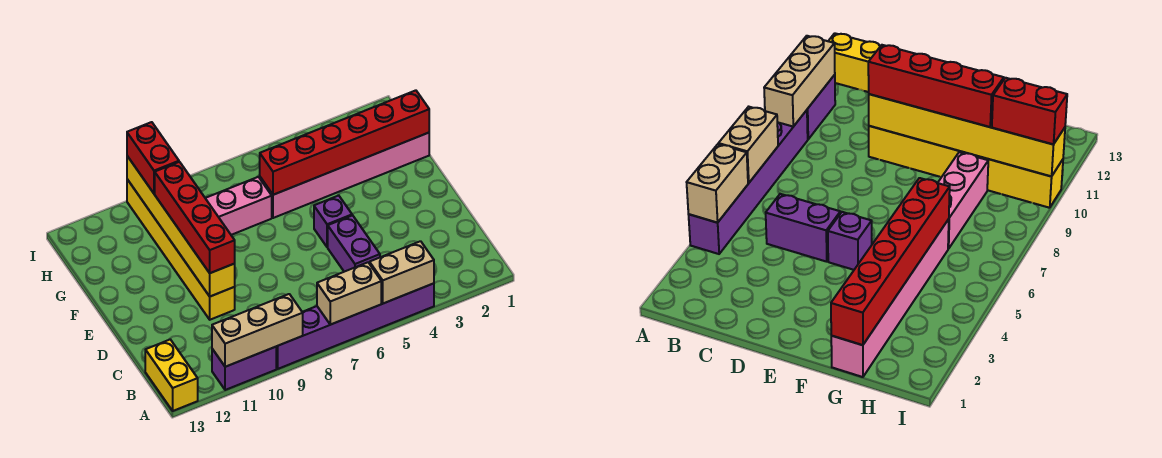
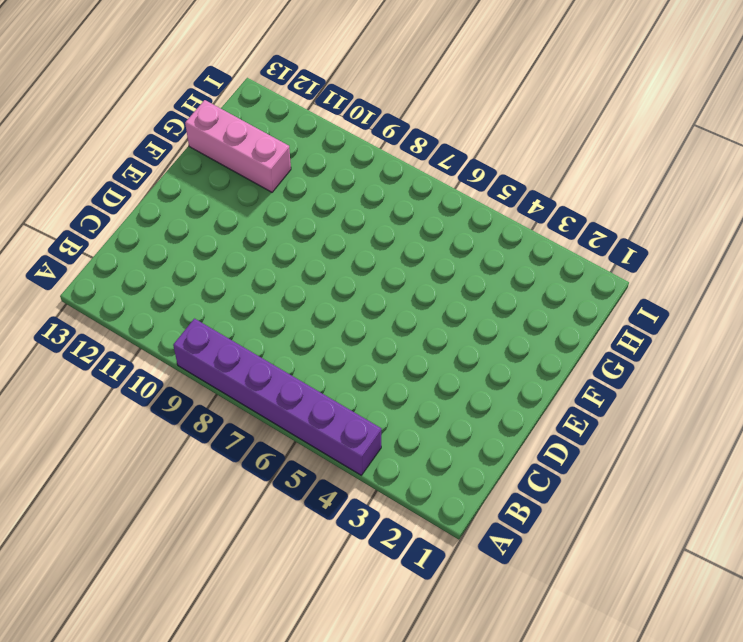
pink 1x3 brick [185,100,291,192] -> pink 1x3 brick moved to [205,177,272,235]
none -> purple 1x2 brick [212,347,276,390]
none -> yellow 1x2 brick [145,340,198,411]
none -> purple 1x2 brick [328,215,380,272]

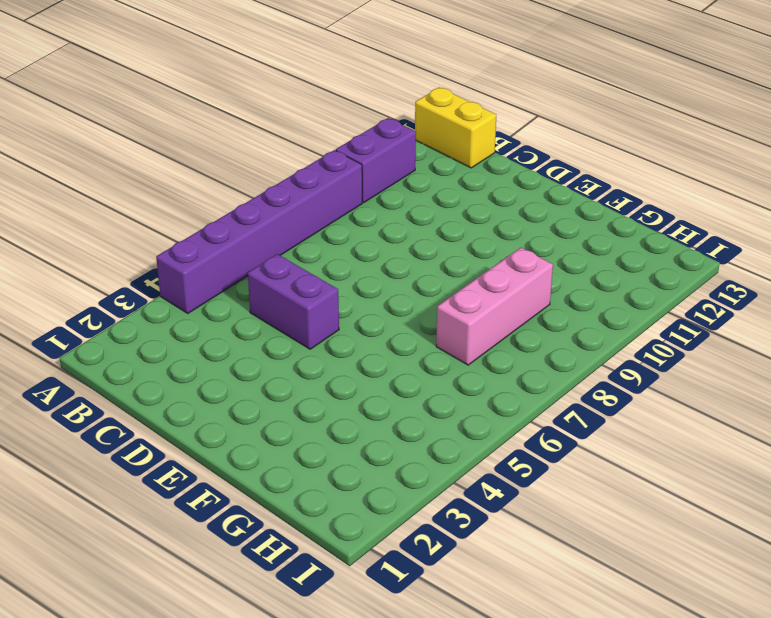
none -> yellow 1x6 brick [127,179,235,320]
none -> purple 1x1 brick [314,196,352,247]
none -> pink 1x6 brick [260,133,429,218]

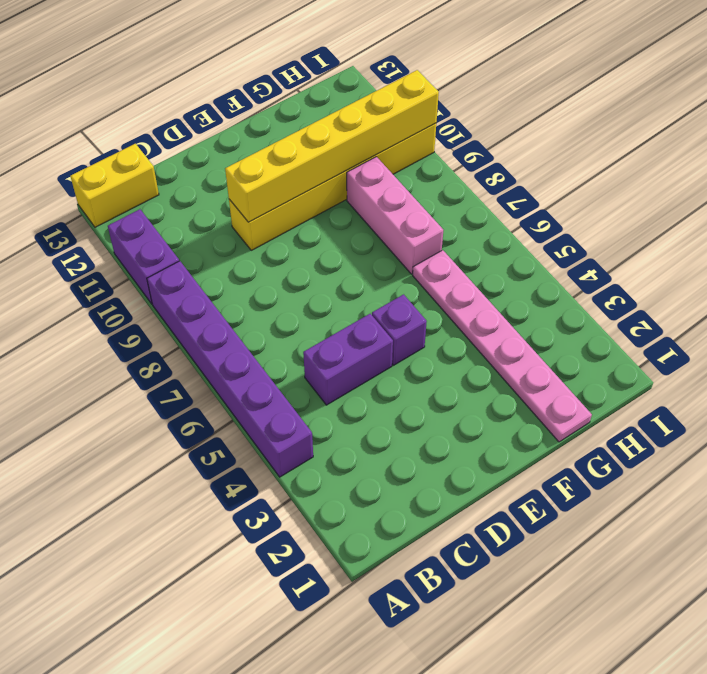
pink 1x6 plate [413,250,592,442] -> pink 1x6 brick [260,133,429,218]
none -> tan 1x2 brick [370,241,434,303]
none -> tan 1x2 brick [317,262,381,325]
none -> tan 1x3 brick [212,294,303,367]

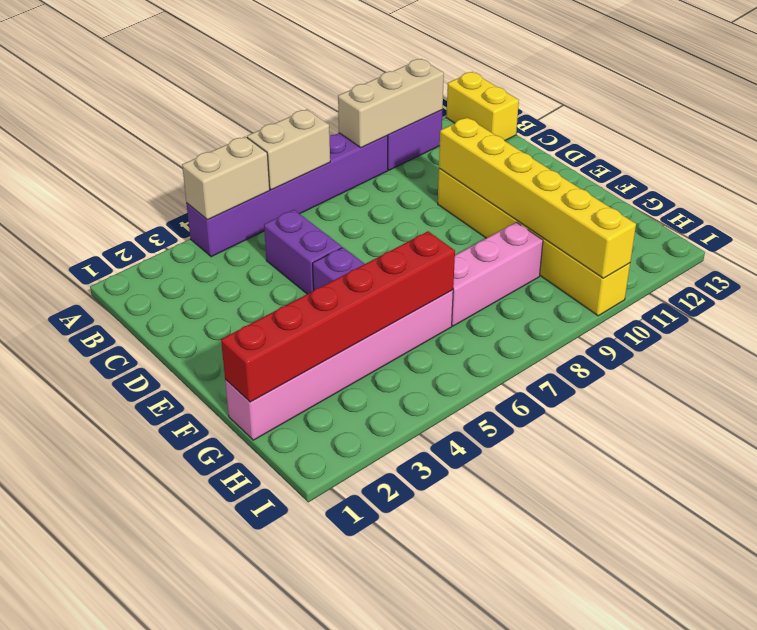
none -> red 1x4 brick [155,162,235,273]
none -> red 1x2 brick [127,122,179,194]

